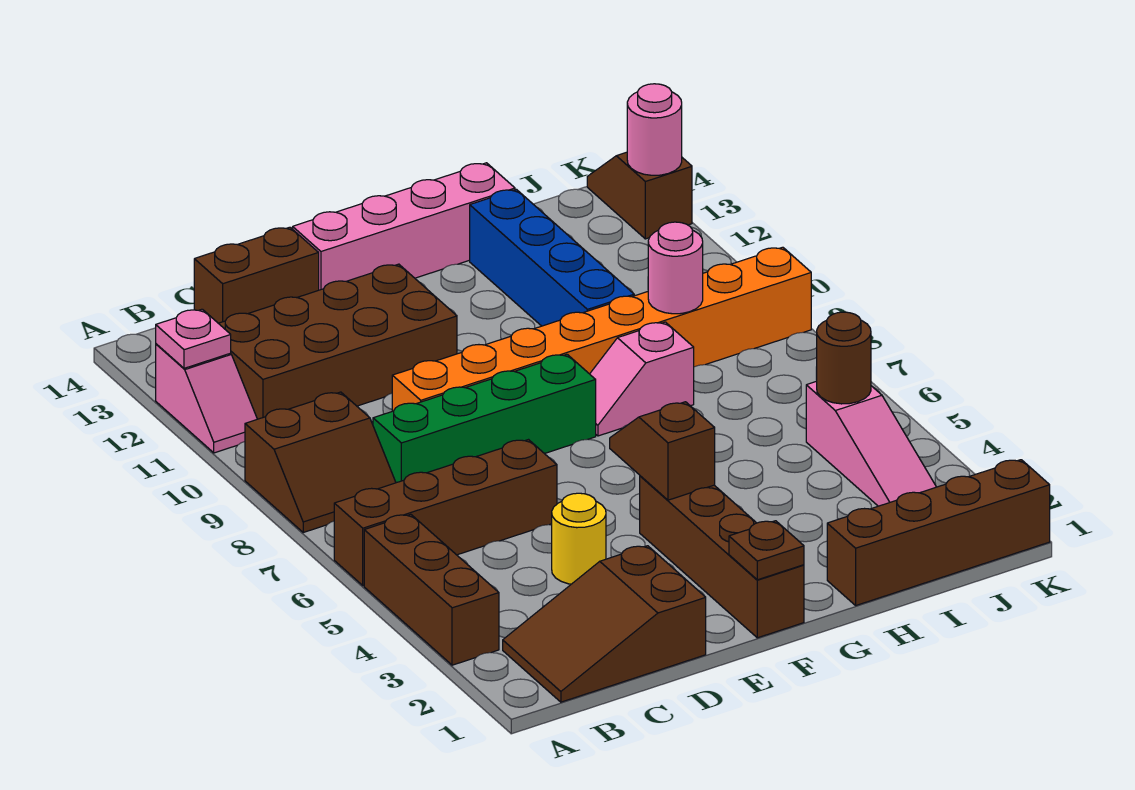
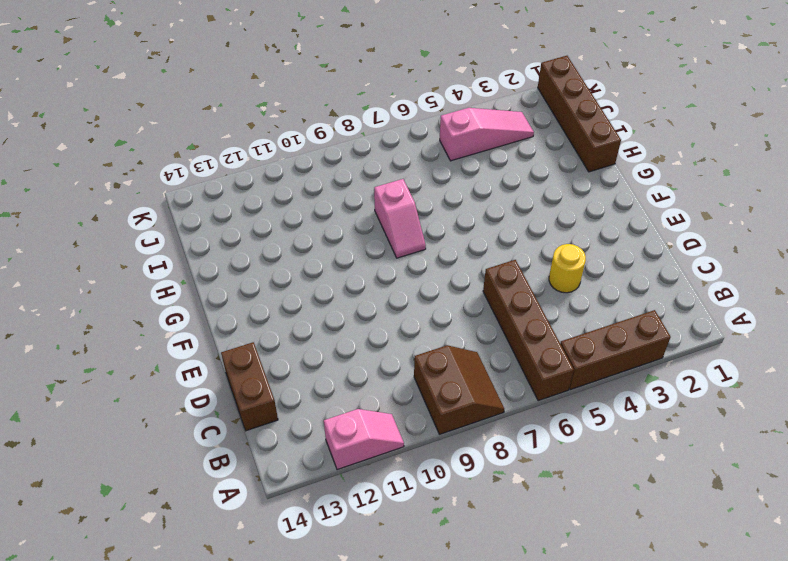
none -> brown 2x3 slope [503,546,706,702]
none -> brown 2x4 brick [219,264,457,419]
none -> green 1x4 brick [373,354,596,483]

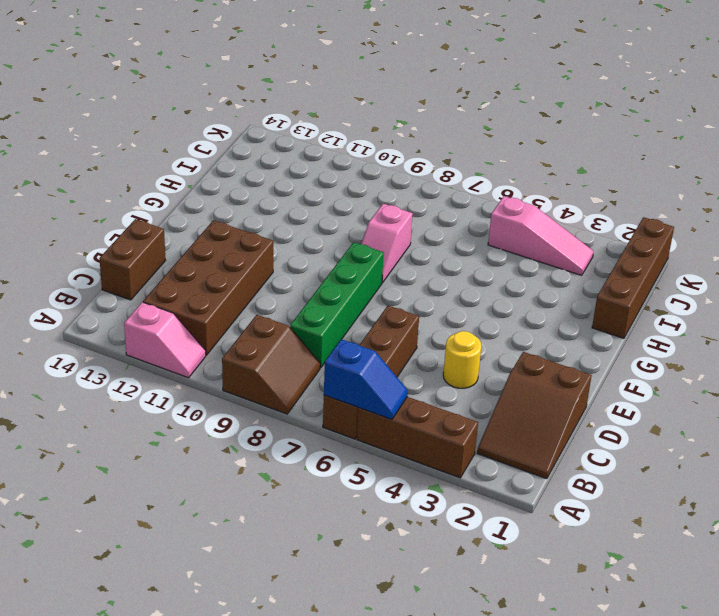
blue 1x2 slope [324,339,408,420] -> none
none -> orange 1x8 brick [392,247,811,411]
none -> pink 1x4 brick [293,163,515,290]
none -> brown 1x4 brick [640,476,804,638]

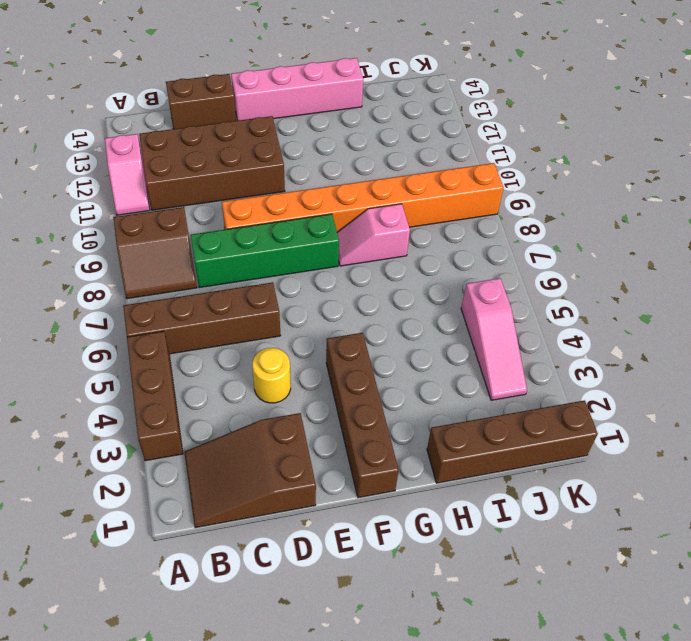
none -> blue 1x4 brick [470,189,634,326]
none -> brown 1x2 slope [587,152,692,239]
none -> pink 1x1 plate [156,309,231,368]

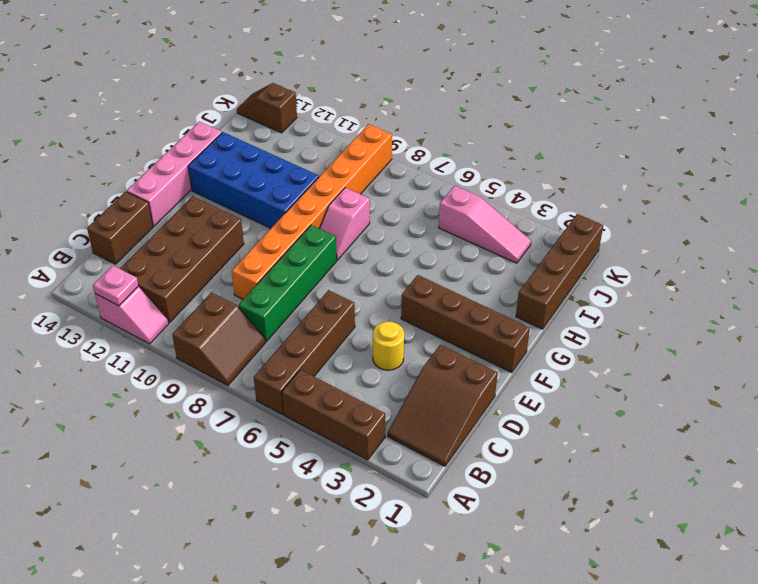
blue 2x4 brick [188,132,319,228] -> blue 1x4 brick [470,189,634,326]
none -> brown 1x1 plate [729,521,804,580]
none -> brown 1x2 slope [610,402,715,500]
none -> pink 1x1 round brick [648,222,703,314]

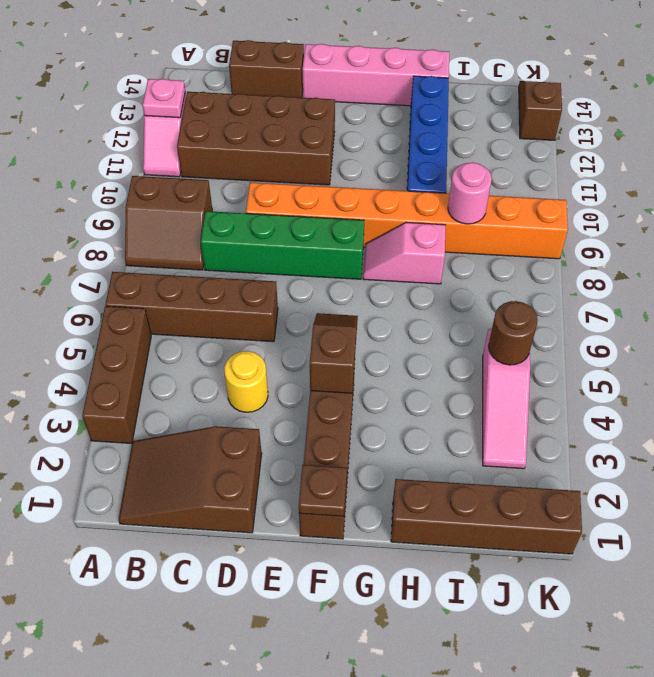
none -> pink 1x1 round brick [627,84,682,175]

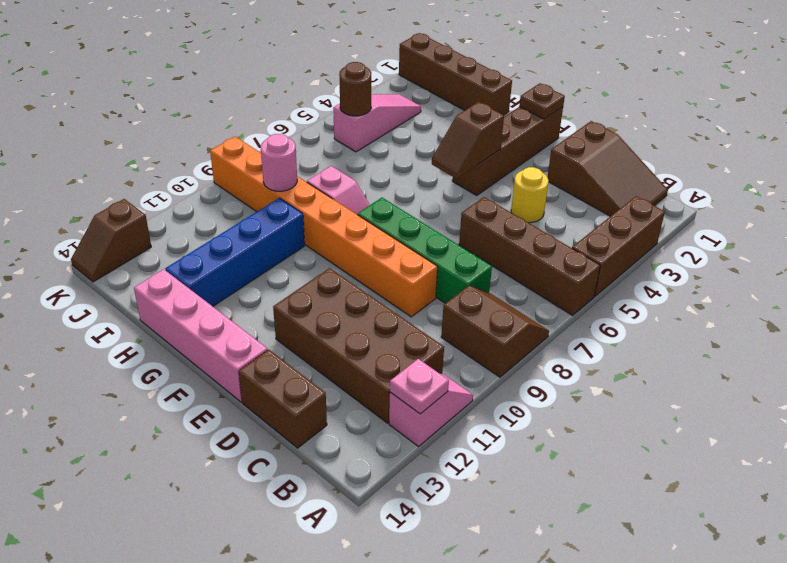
none -> pink 1x1 round brick [627,84,682,175]

